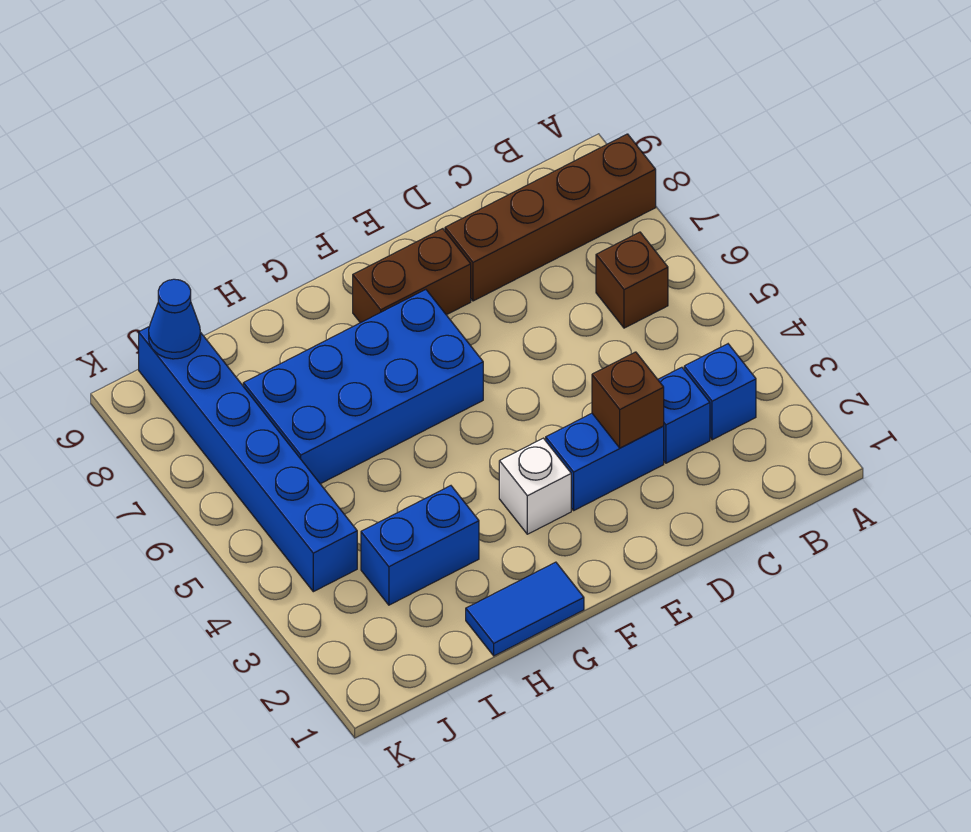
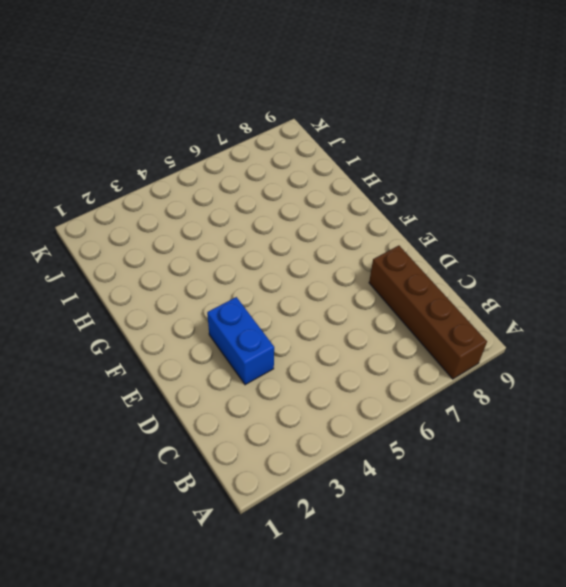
none -> blue 1x1 brick [684,344,756,440]
none -> brown 1x1 brick [596,232,668,328]
none -> blue 1x1 brick [658,367,710,463]

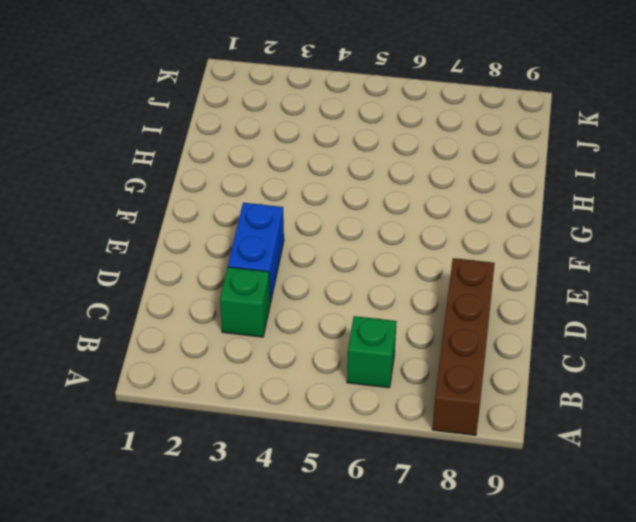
green 1x1 brick [347,316,397,388] -> brown 1x1 brick [596,232,668,328]
green 1x1 brick [220,267,270,337] -> blue 1x1 brick [658,367,710,463]
none -> blue 1x1 brick [684,344,756,440]
none -> brown 1x2 brick [353,229,471,323]
none -> white 1x1 brick [499,438,571,534]

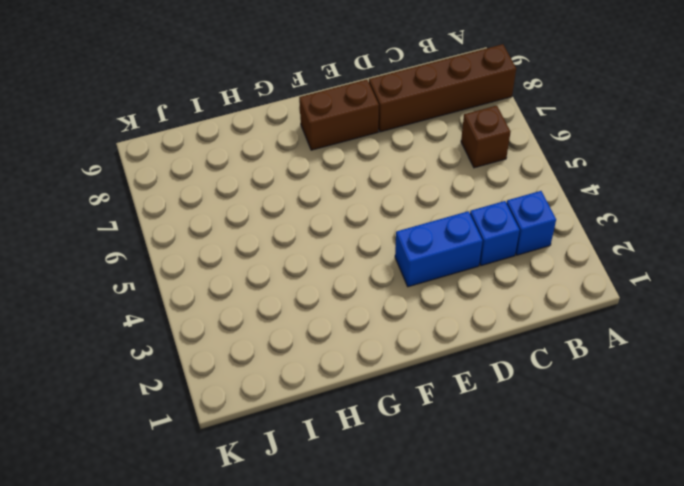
none -> white 1x1 brick [499,438,571,534]
none -> blue 2x4 brick [243,290,483,484]
none -> blue 1x2 tile [466,562,584,656]

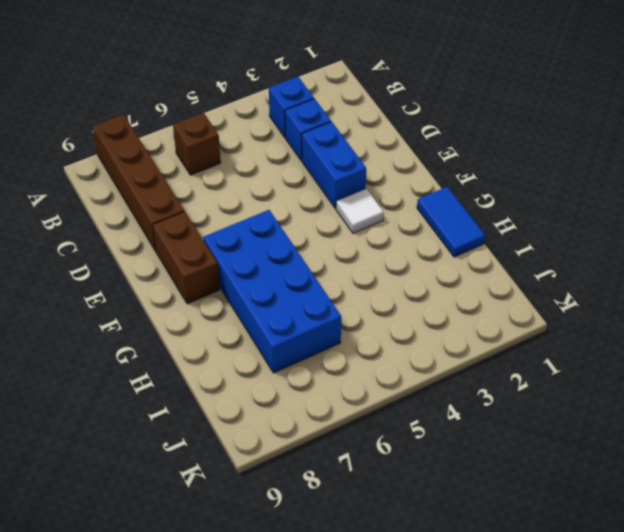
white 1x1 tile [336,189,384,233] -> white 1x1 brick [499,438,571,534]
none -> blue 1x2 brick [361,486,479,605]
none -> blue 1x6 brick [139,327,357,592]
none -> brown 1x1 brick [592,352,664,448]

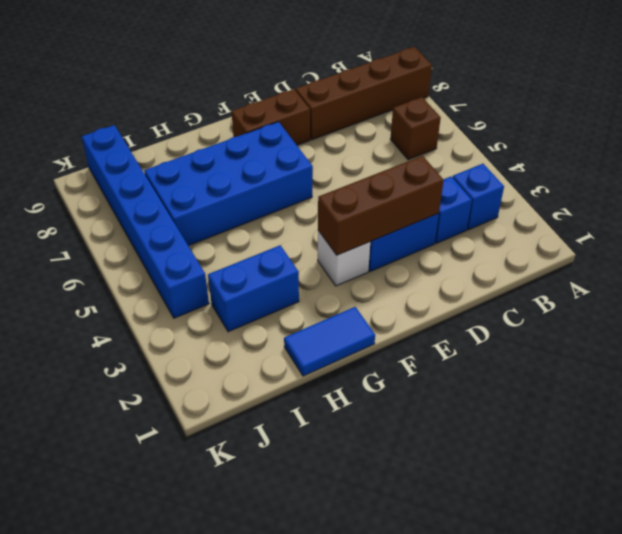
brown 1x3 brick [318,156,444,255] -> brown 1x1 brick [592,352,664,448]
none -> blue 1x1 cone [149,279,201,359]

